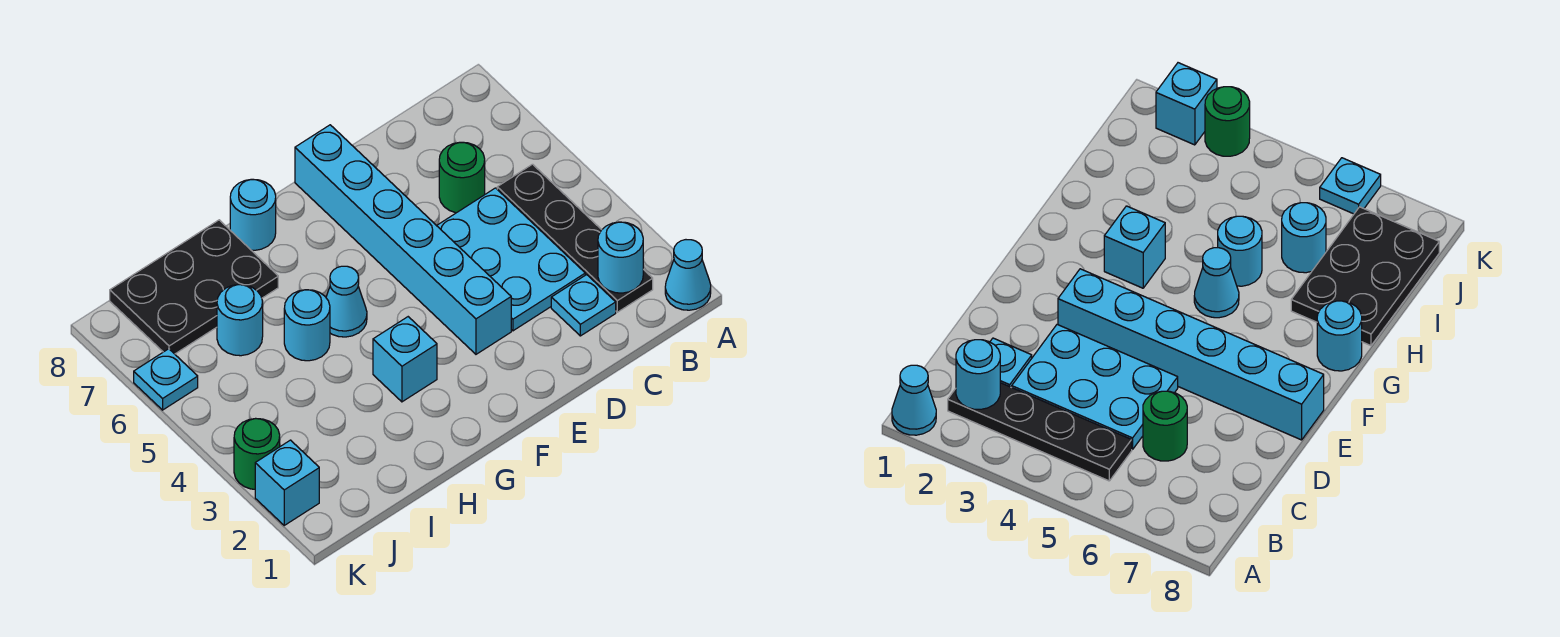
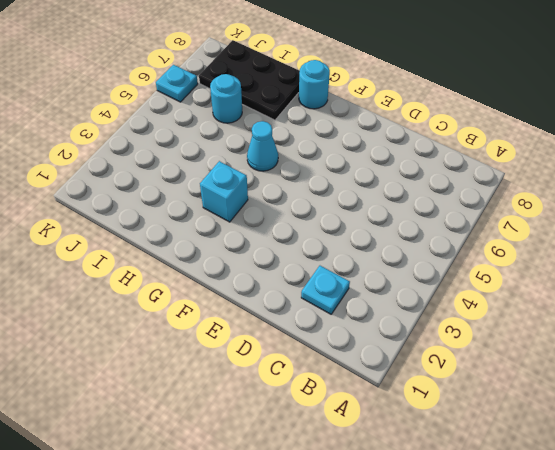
none -> cyan 1x1 cone [665,240,711,310]
none -> black 1x4 plate [497,164,653,312]
none -> cyan 2x3 plate [437,188,585,331]

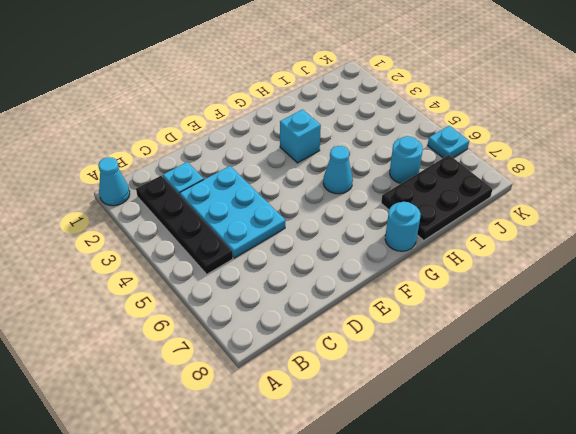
none -> green 1x1 round brick [439,142,485,213]
none -> cyan 1x6 brick [295,125,511,354]
none -> cyan 1x1 round brick [284,290,330,361]

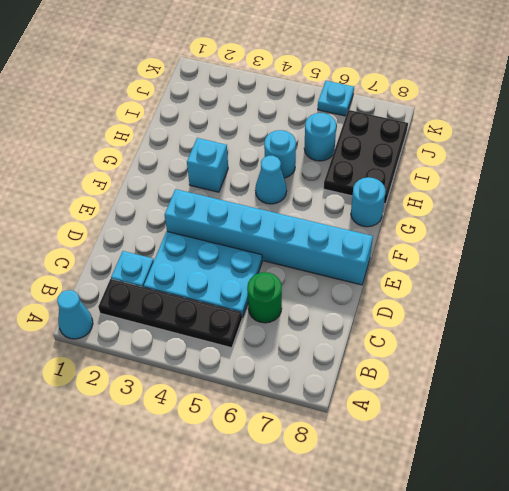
none -> cyan 1x1 brick [255,440,319,525]
none -> green 1x1 round brick [234,419,280,489]
none -> cyan 1x1 round brick [598,222,643,293]

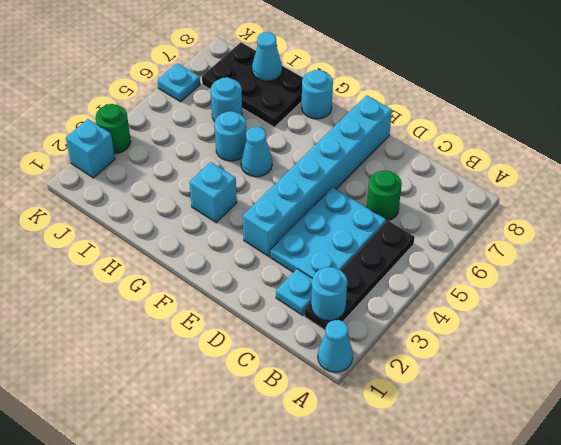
cyan 1x1 cone [252,32,282,81] -> none

